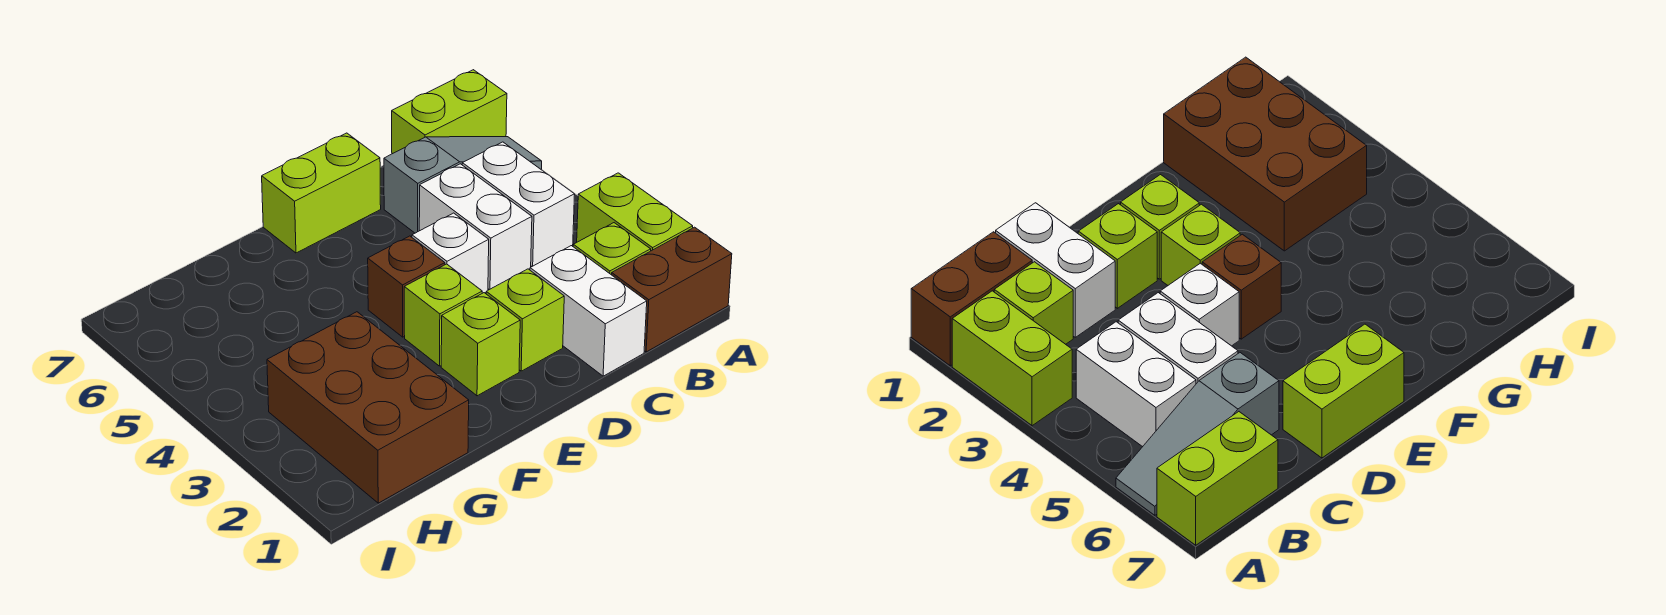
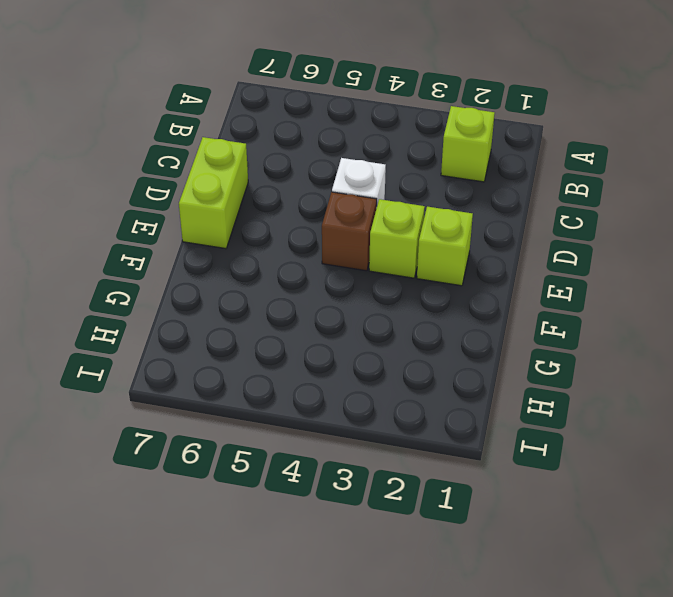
none -> brown 1x2 brick [612,227,732,352]
none -> lime 1x2 brick [577,173,693,251]
none -> grey 1x3 slope [384,137,542,233]

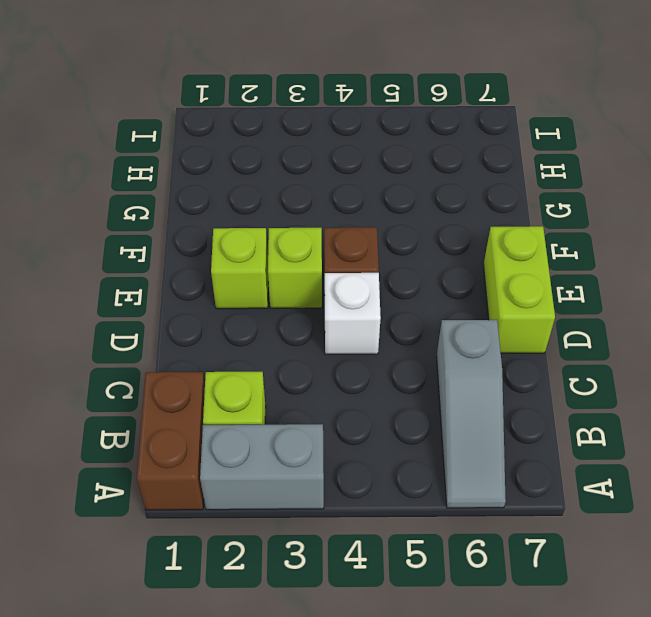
grey 1x2 brick [200,424,324,510] -> lime 1x2 brick [577,173,693,251]
none -> lime 1x2 brick [392,70,507,154]
none -> white 1x2 brick [462,142,575,266]
none -> white 1x2 brick [530,246,647,376]

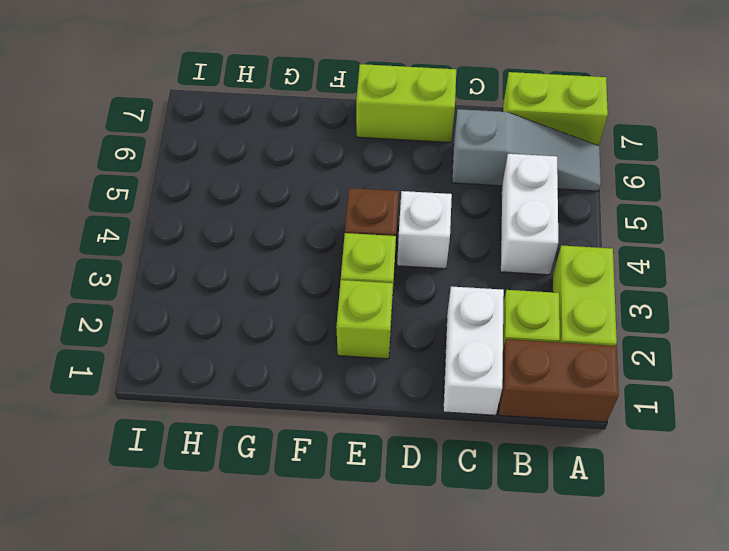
none -> white 1x2 brick [419,164,532,290]
none -> lime 1x1 brick [486,269,564,371]
none -> brown 2x3 brick [267,312,469,503]

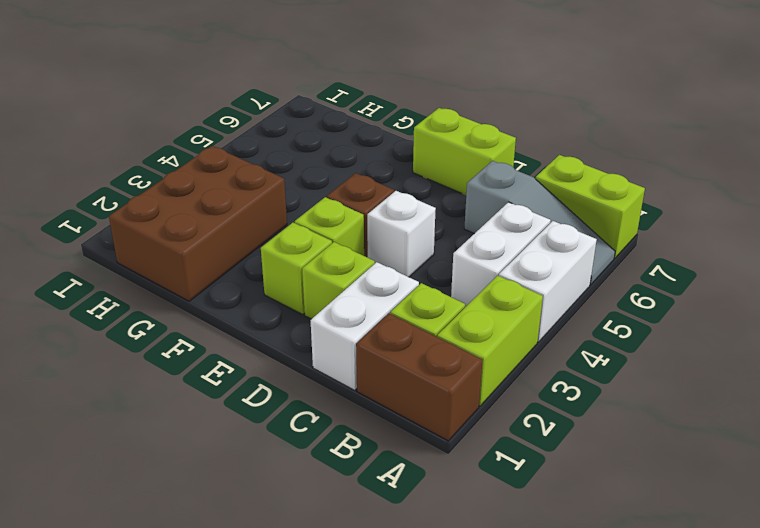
white 1x2 brick [499,221,597,342] -> white 1x2 brick moved to [419,164,532,290]

